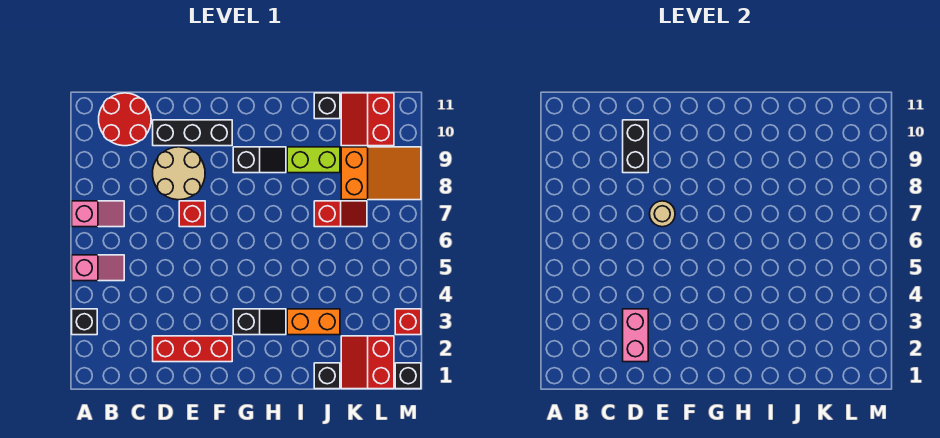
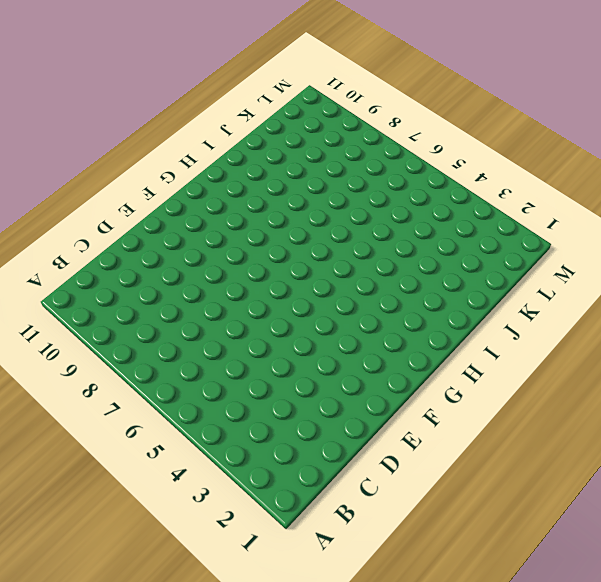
none -> black 1x1 brick [72,309,97,335]
none -> pink 1x2 slope [72,255,124,281]
none -> pink 1x2 slope [72,201,124,227]

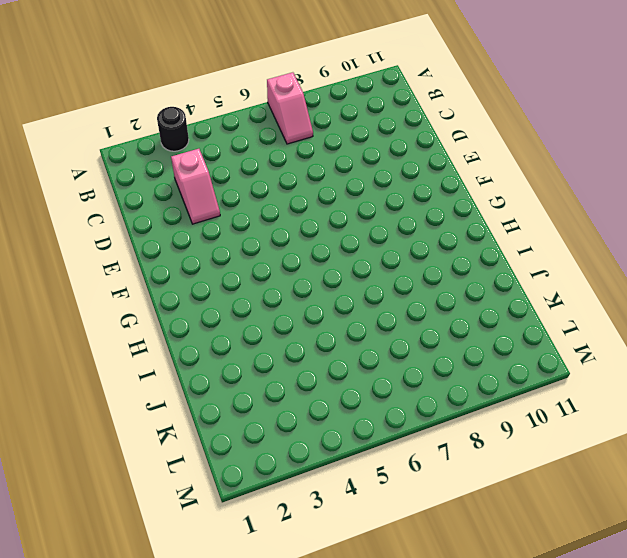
black 1x1 round brick [157,107,189,151] -> black 1x1 brick [72,309,97,335]
pink 1x2 slope [171,149,220,224] -> pink 1x2 slope moved to [72,255,124,281]
none -> red 2x2 round brick [99,93,151,146]
none -> red 1x3 brick [153,336,232,362]
none -> tan 2x2 round brick [153,147,205,200]

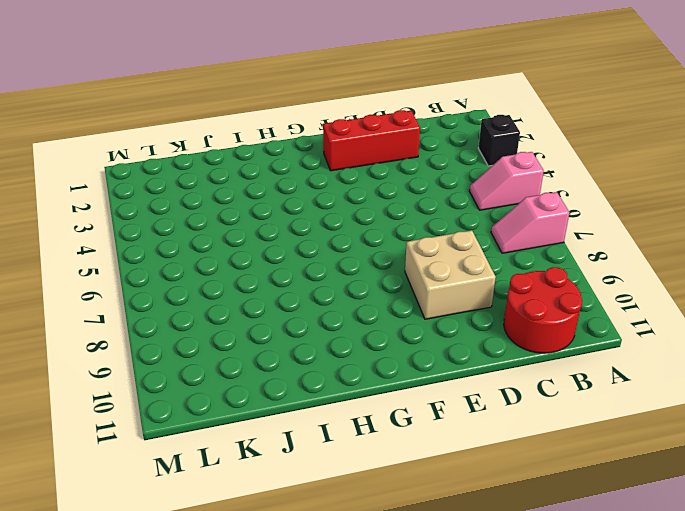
tan 2x2 brick [405,230,496,319] -> tan 2x2 round brick [153,147,205,200]
none -> black 1x3 brick [153,120,232,146]
none -> red 1x1 brick [179,201,205,227]
none -> black 1x2 slope [233,309,286,335]

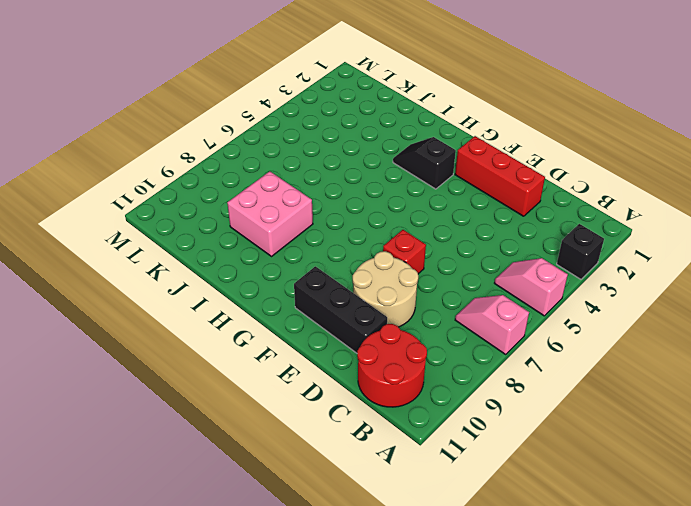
pink 2x2 brick [227,171,313,256] -> lime 1x2 brick [287,147,340,173]
none -> black 1x2 slope [233,147,286,173]
none -> orange 1x2 brick [287,309,340,335]
none -> black 1x1 brick [314,363,340,389]

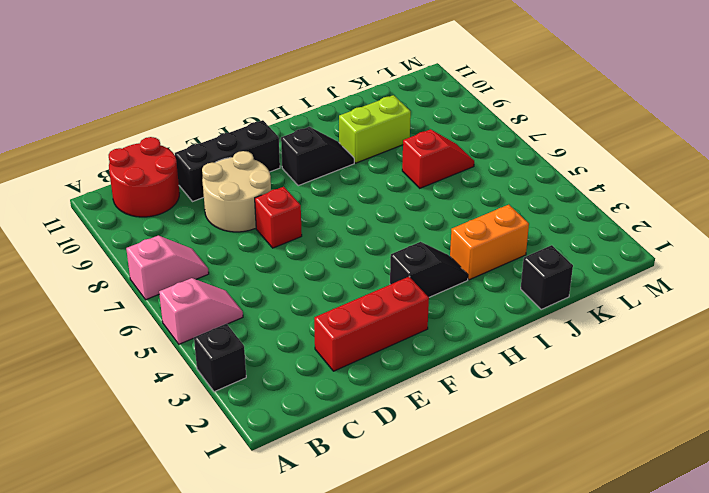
none -> black 1x1 brick [314,93,340,119]
none -> red 2x2 slope [341,336,394,389]
none -> orange 2x3 slope [341,147,421,200]

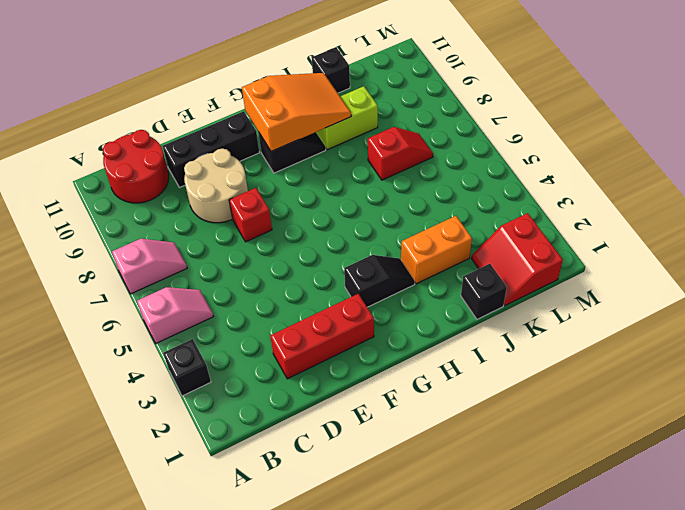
orange 2x3 slope [242,73,351,151] -> orange 2x3 slope moved to [341,147,421,200]
none -> red 2x2 slope [341,93,394,146]
none -> black 1x1 brick [395,363,421,389]
none -> red 1x1 brick [395,309,421,335]

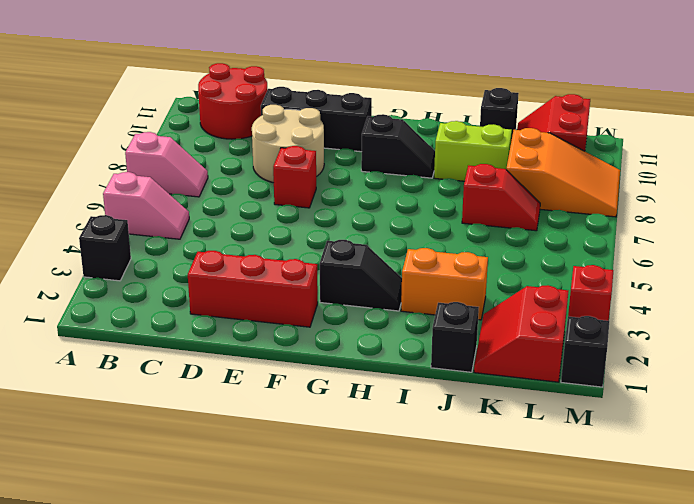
none -> pink 1x2 brick [623,309,648,362]
none -> black 1x2 brick [623,120,648,173]
none -> tan 1x1 round brick [650,201,675,227]

